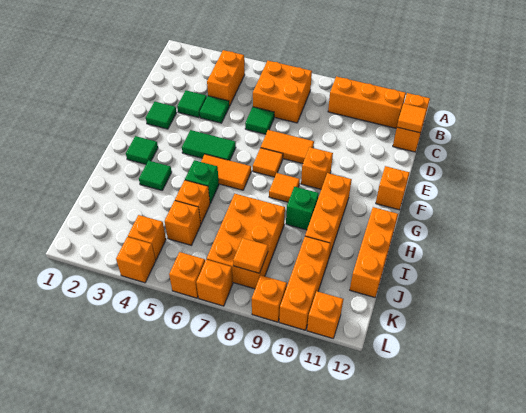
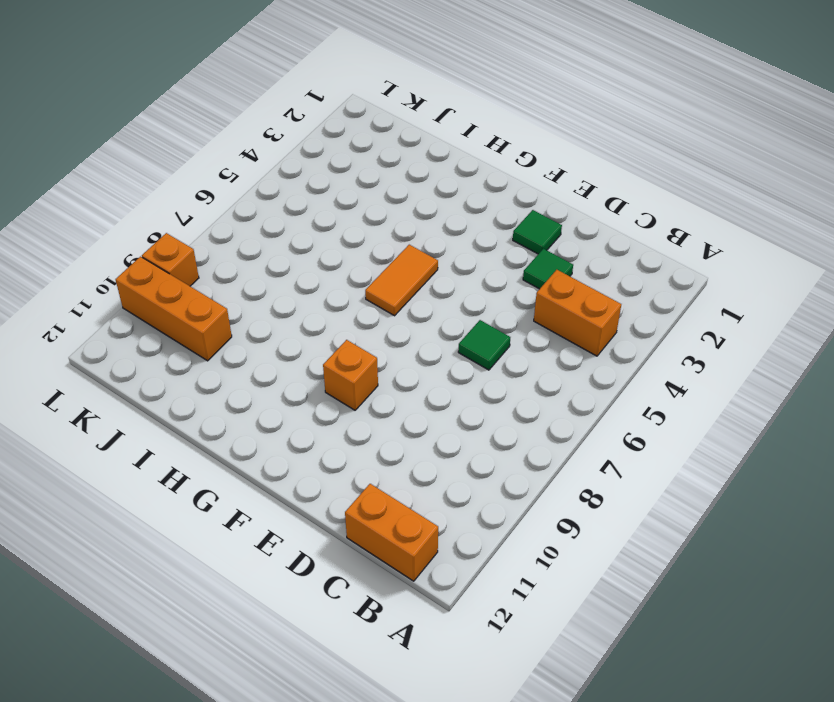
none -> orange 2x2 brick [253,61,312,123]
none -> orange 1x3 brick [328,76,406,128]
none -> green 1x1 tile [200,96,229,123]
none -> orange 1x2 tile [261,130,314,164]

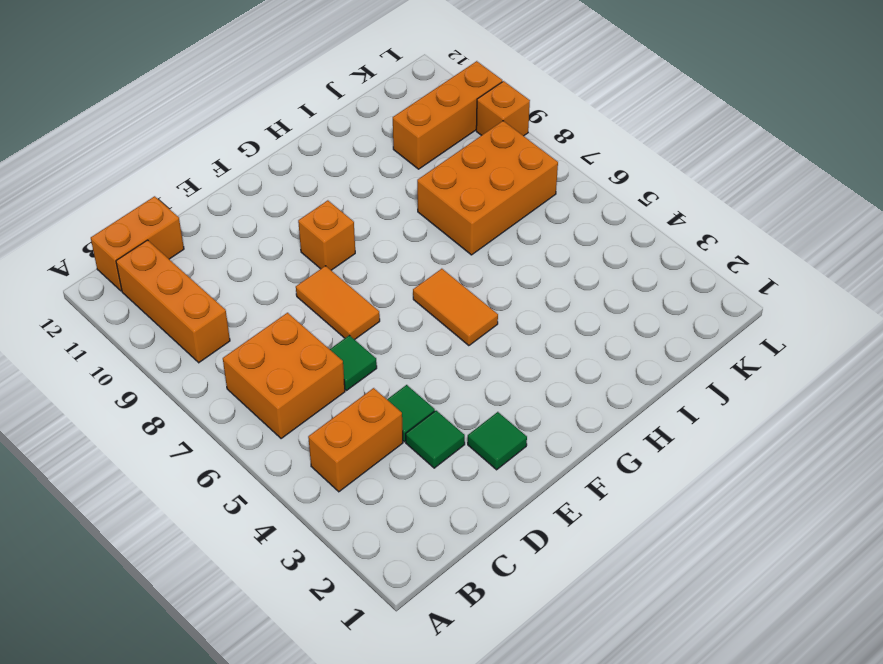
none -> green 1x2 tile [182,130,236,161]
none -> orange 1x1 tile [253,148,283,177]
none -> orange 1x1 brick [376,166,409,210]
none -> green 1x1 tile [126,136,158,164]

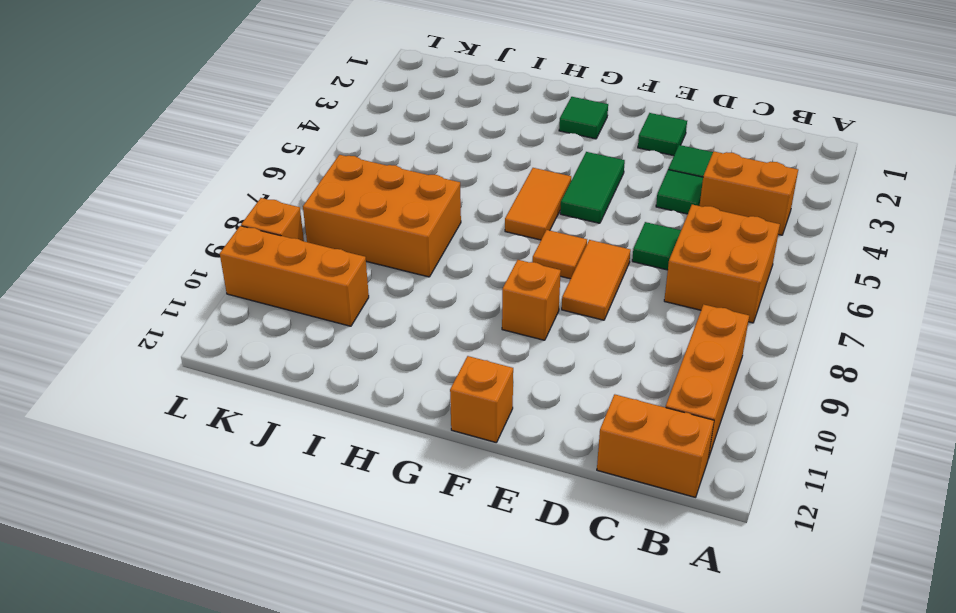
none -> orange 1x1 tile [269,173,300,202]
none -> orange 1x3 brick [305,173,352,257]
none -> green 1x1 tile [139,161,172,190]
none -> green 1x1 brick [185,160,219,203]

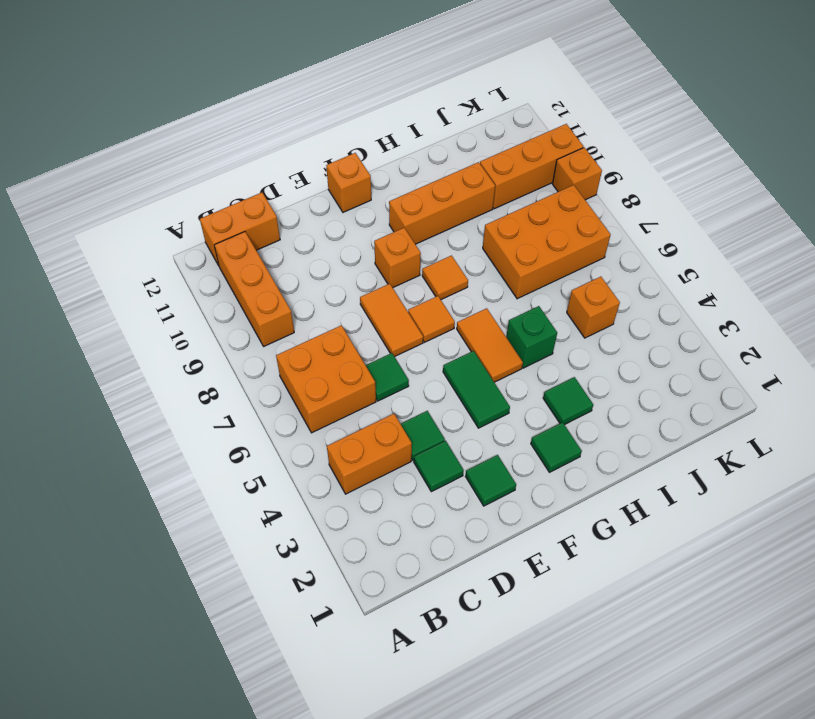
none -> green 1x1 brick [286,187,319,230]
none -> orange 1x3 brick [350,207,398,297]
none -> orange 1x1 brick [175,180,210,224]
none -> orange 1x1 brick [128,215,166,260]

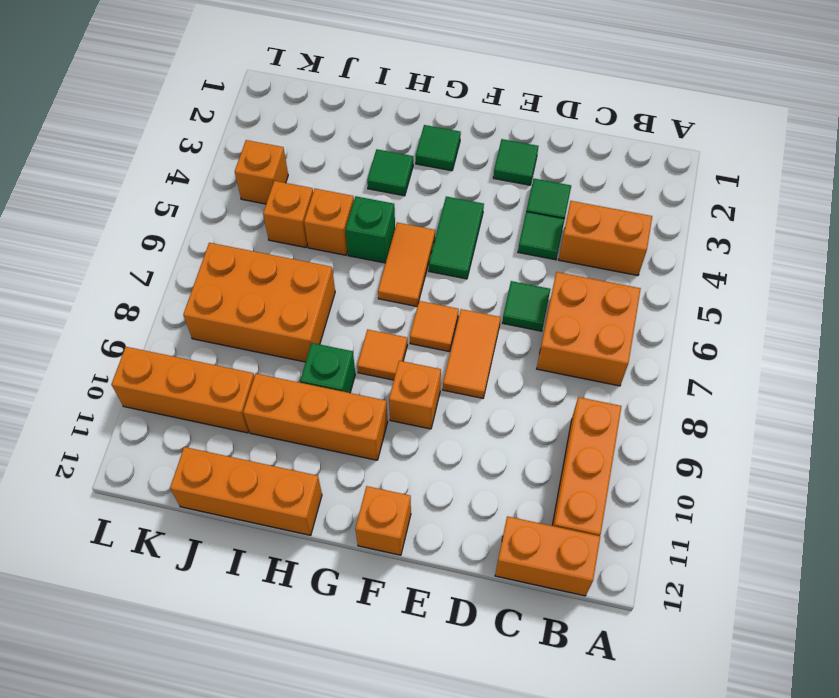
none -> orange 1x1 brick [116,237,156,283]
none -> orange 1x1 brick [169,252,205,298]
none -> orange 1x1 brick [196,260,233,306]
none -> orange 1x1 brick [252,275,287,322]

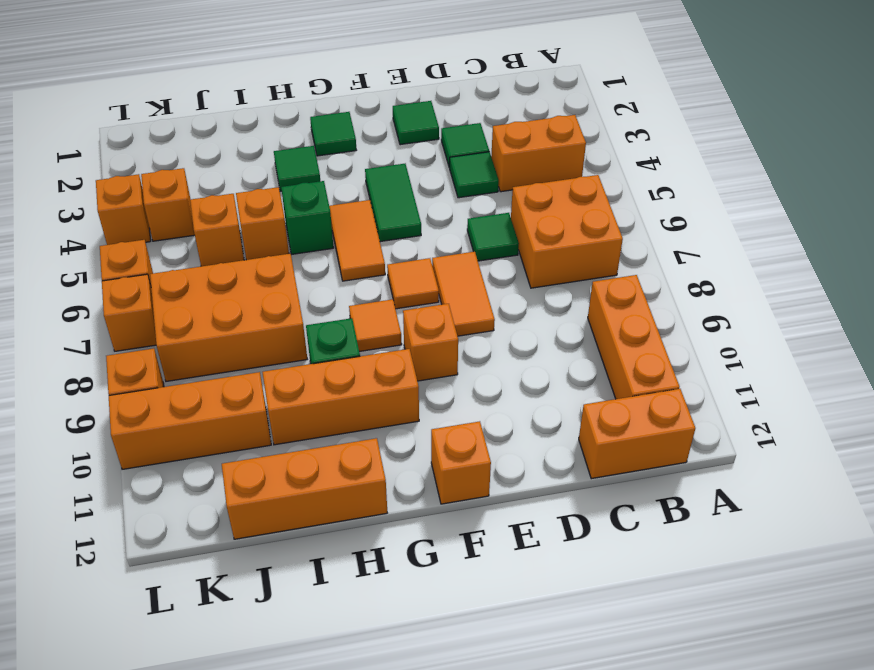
none -> orange 1x1 brick [307,291,343,338]
none -> orange 1x1 tile [397,104,427,133]
none -> orange 1x1 tile [233,238,268,273]

